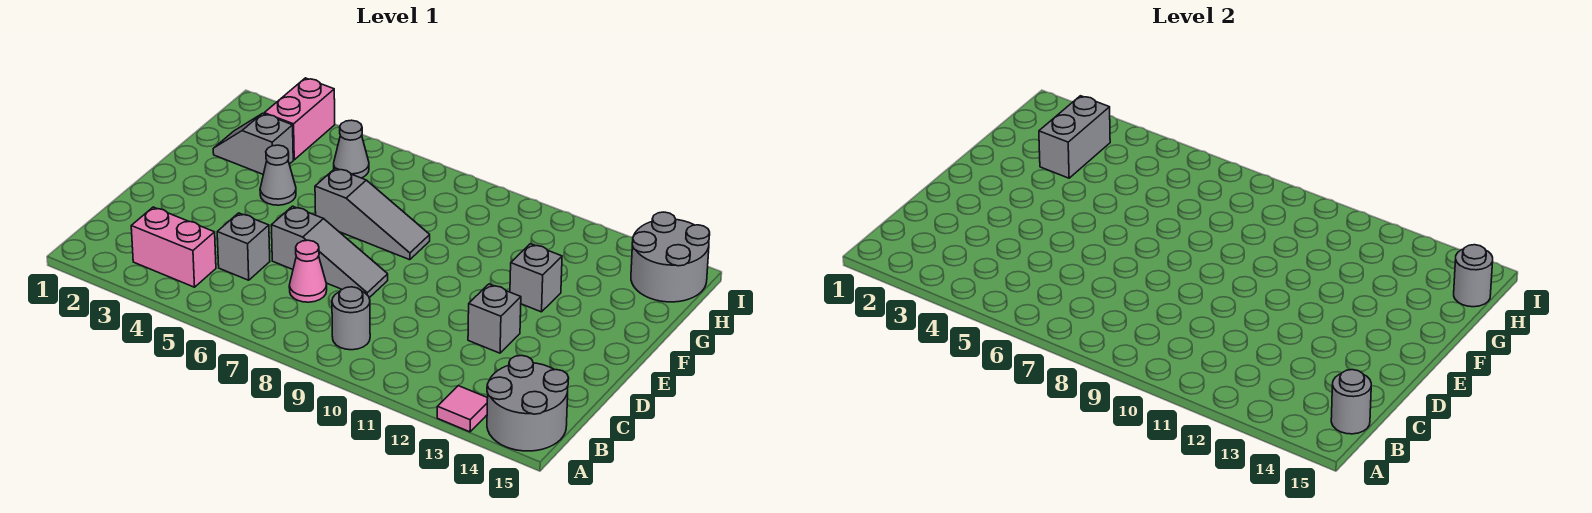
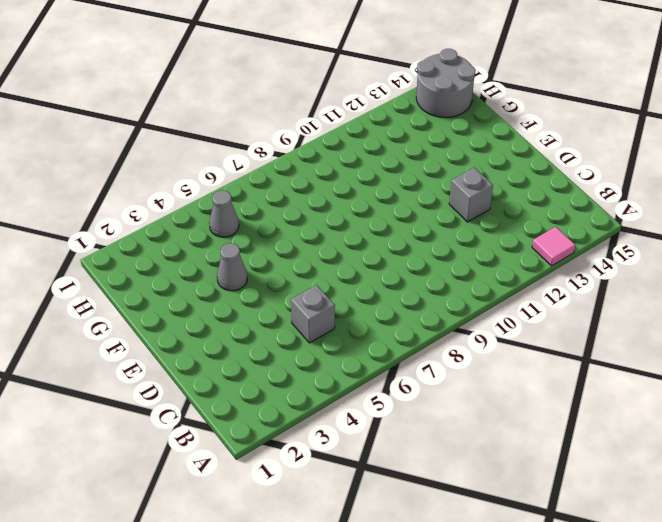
none -> grey 2x2 round brick [487,355,569,451]
none -> pink 1x2 brick [131,207,216,287]
none -> grey 1x1 round brick [332,287,370,350]

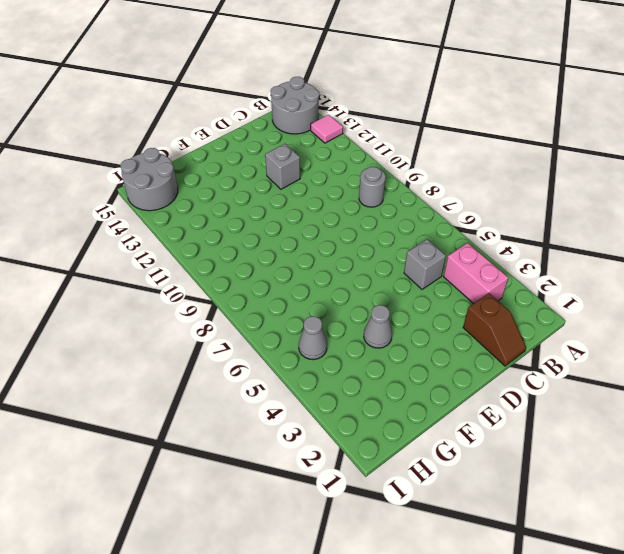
brown 1x2 slope [463,293,526,366] -> none
none -> pink 1x1 cone [289,240,327,302]
none -> grey 1x3 slope [271,206,388,298]
none -> grey 1x3 slope [315,168,430,260]

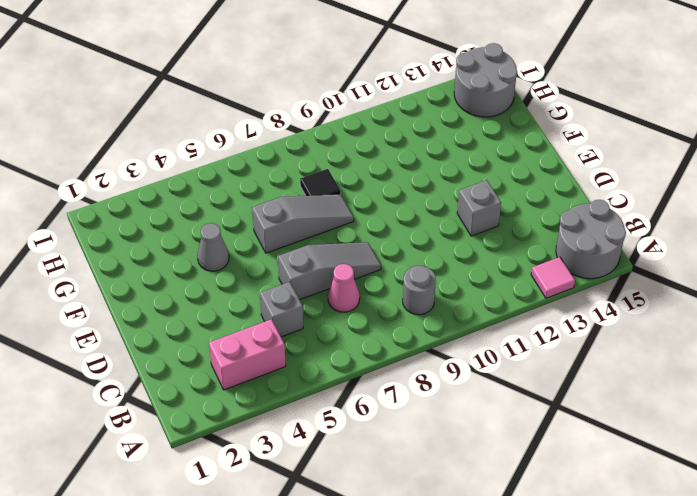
black 1x1 tile [300,169,341,196] -> none
none -> grey 1x1 brick [510,244,562,312]
none -> grey 1x2 slope [213,113,293,174]
none -> pink 1x2 brick [264,78,335,160]

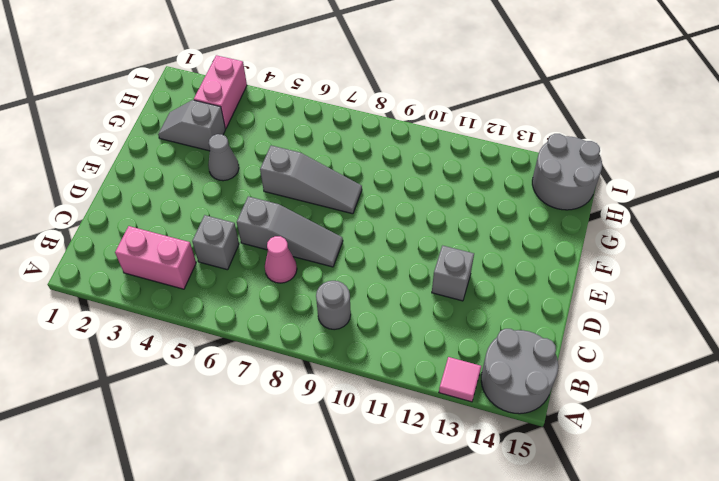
none -> grey 1x1 brick [510,244,562,312]
none -> grey 1x1 cone [334,120,369,178]
none -> grey 1x1 round brick [1331,370,1371,434]

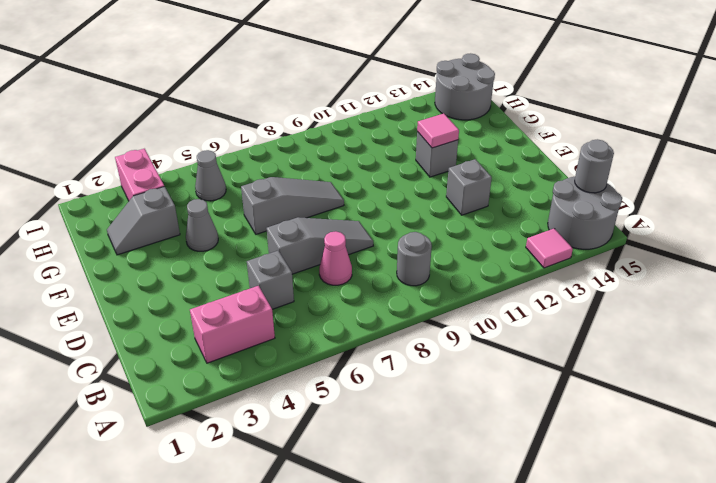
pink 1x1 tile [417,113,459,148] -> none
none -> grey 1x2 brick [1039,96,1110,178]
none -> grey 1x1 round brick [1454,245,1493,307]

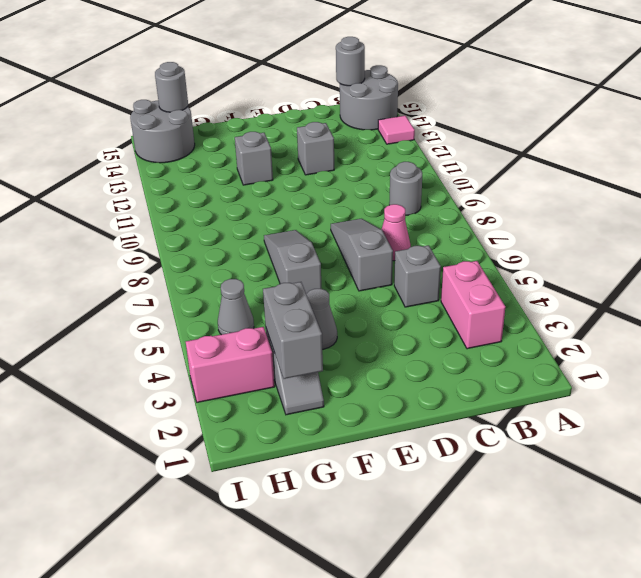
grey 1x2 brick [263,282,323,379] -> grey 1x2 brick turned to [1039,96,1110,178]

